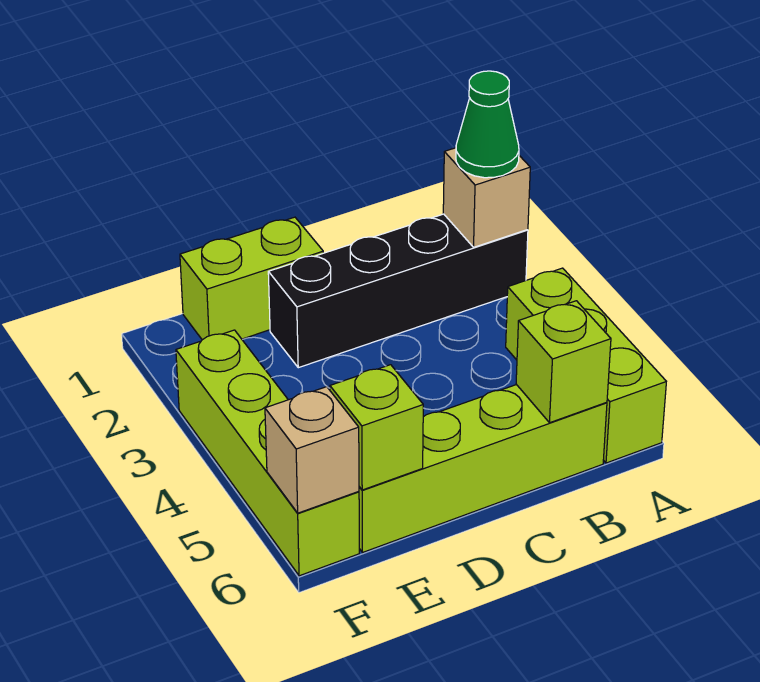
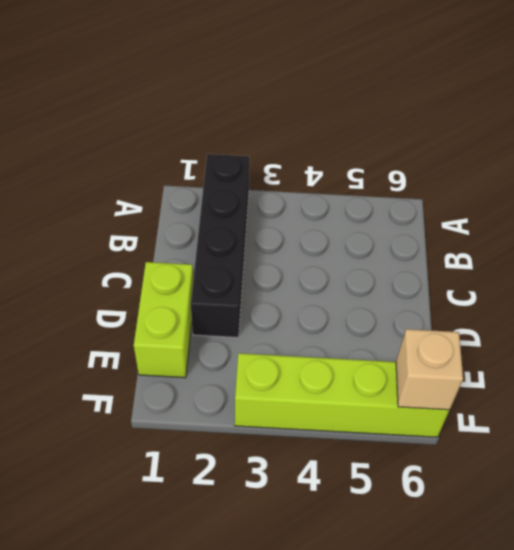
none -> lime 1x3 brick [506,268,666,463]
none -> lime 1x4 brick [359,385,607,552]

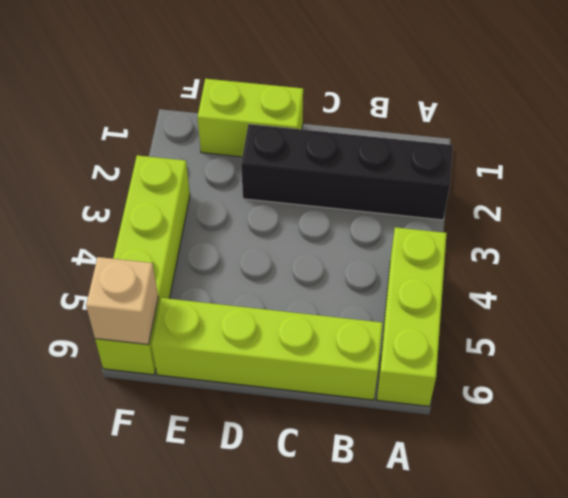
none -> tan 1x1 brick [443,148,530,247]
none -> lime 1x1 brick [516,301,611,423]

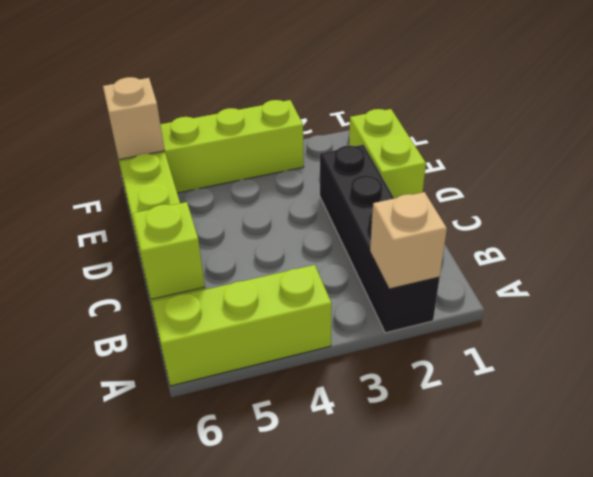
none -> lime 1x1 brick [330,365,423,490]
none -> green 1x1 cone [456,71,519,178]

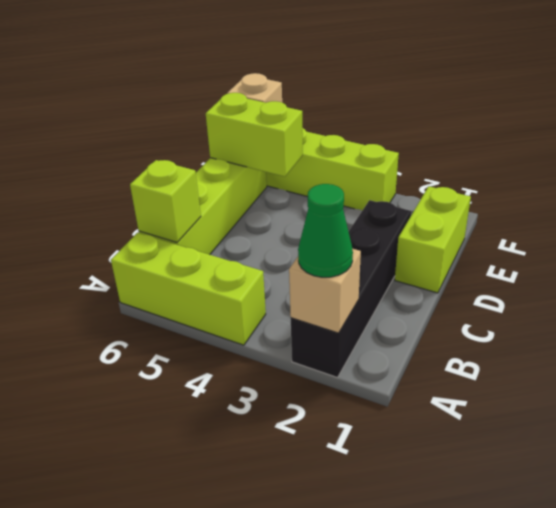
lime 1x2 brick [206,93,303,177] -> lime 1x1 brick [330,365,423,490]

